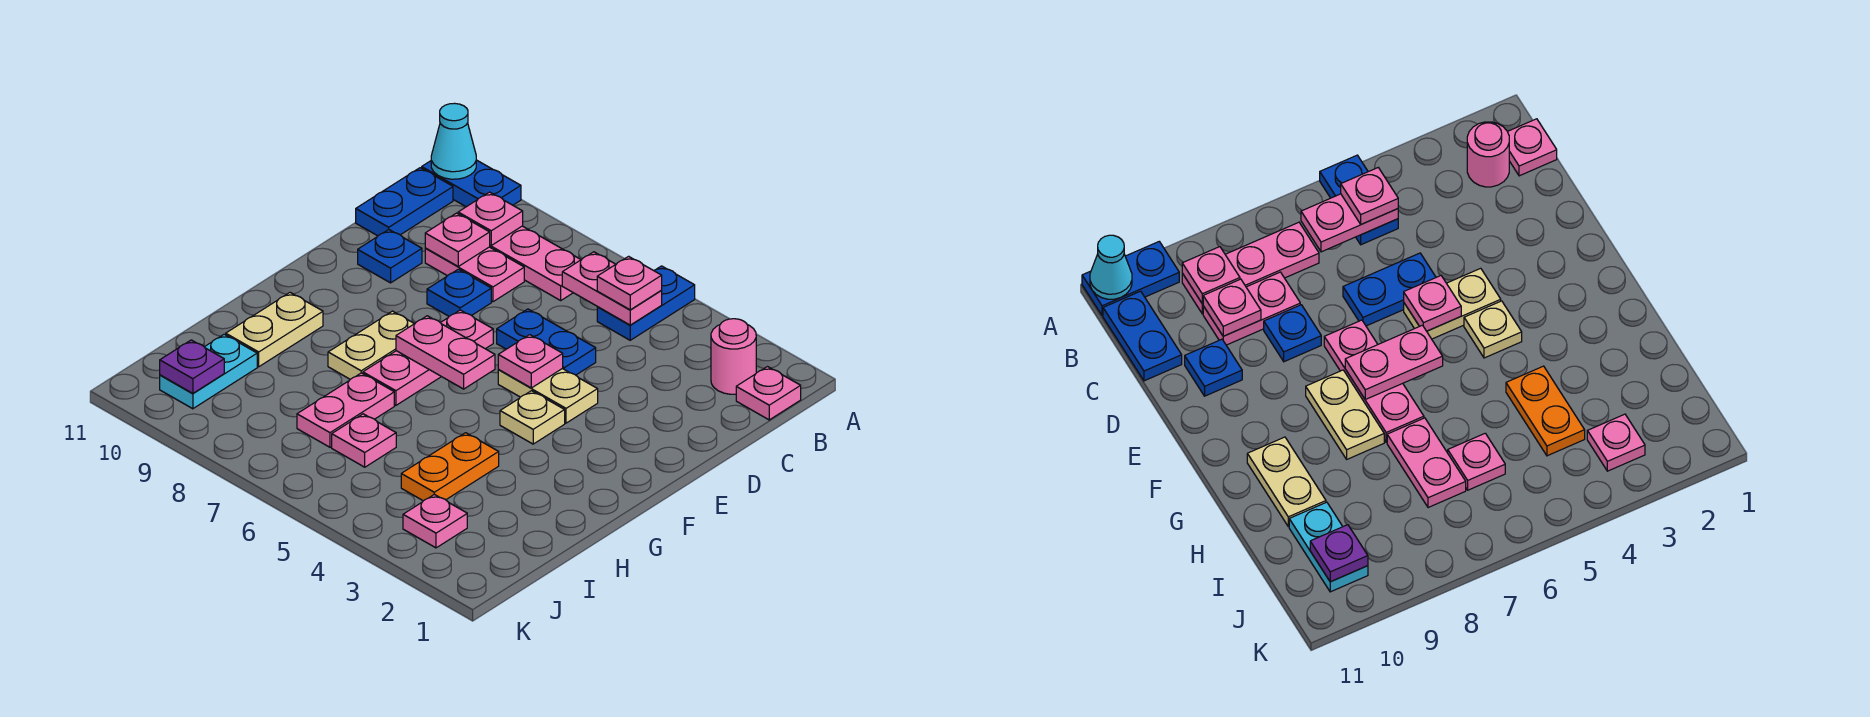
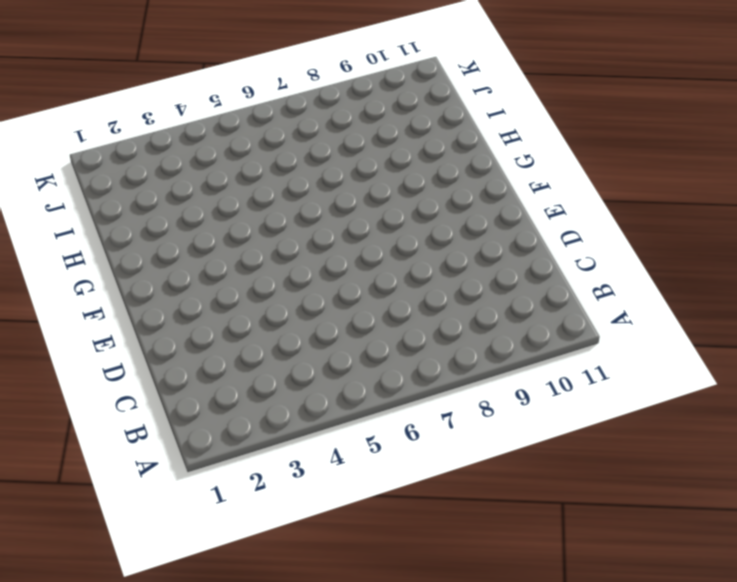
none -> blue 1x2 plate [597,266,695,340]
none -> blue 1x2 plate [422,160,521,207]
none -> pink 1x1 plate [736,367,801,420]

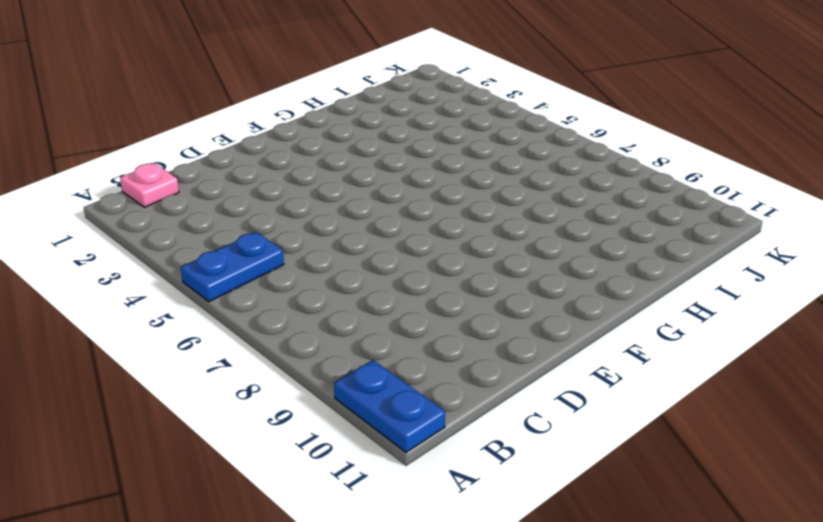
none -> pink 1x1 round brick [711,319,756,394]
none -> pink 1x3 plate [490,226,581,300]
none -> blue 1x2 plate [356,168,453,236]

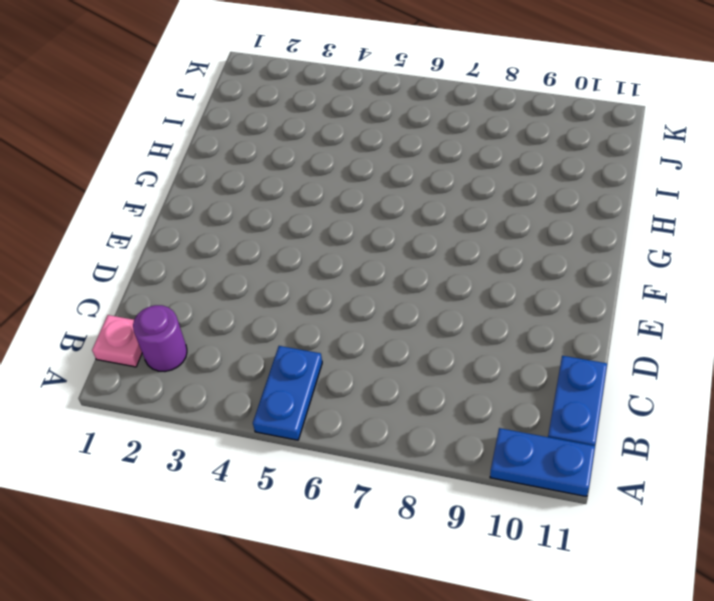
purple 1x1 round brick [133,305,187,372] -> pink 1x1 round brick [711,319,756,394]
none -> pink 1x3 plate [490,226,581,300]
none -> pink 1x2 plate [425,247,524,302]
none -> blue 1x2 plate [497,309,596,375]

